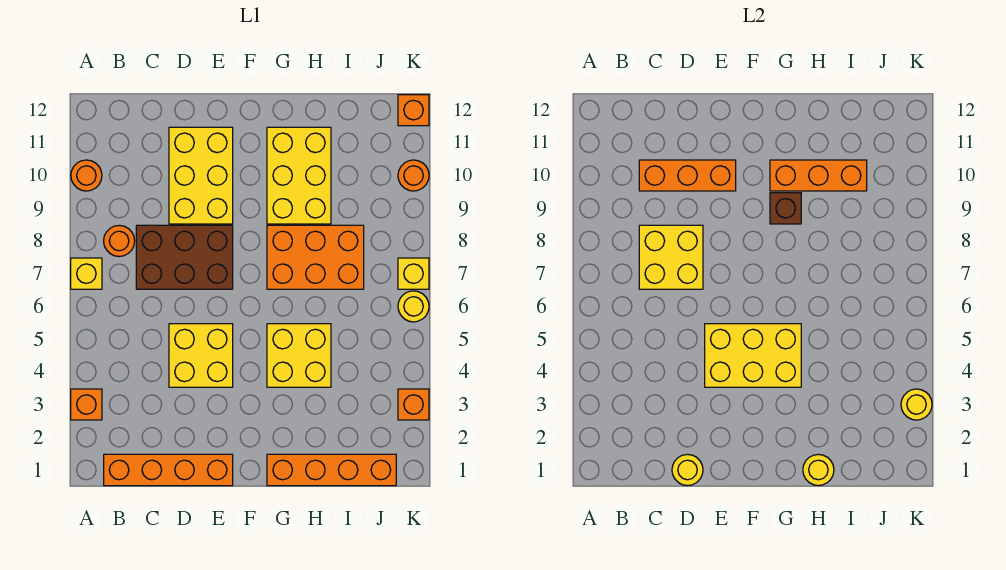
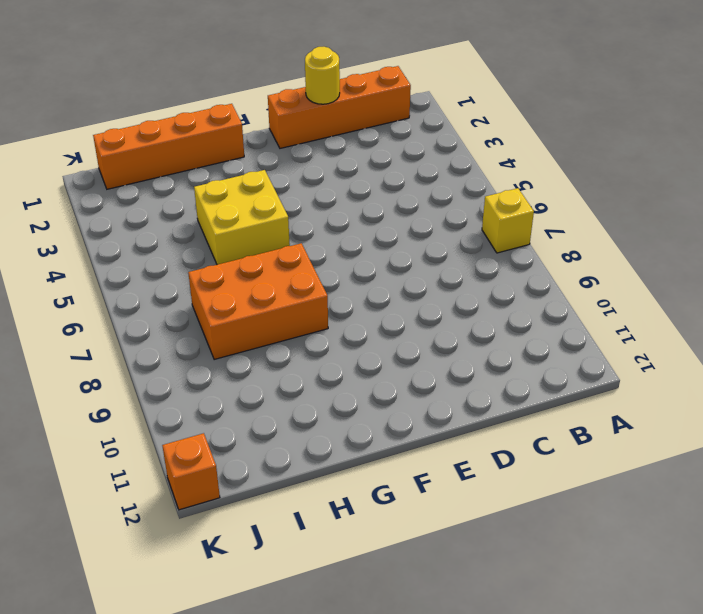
none -> orange 1x1 brick [71,389,102,420]
none -> orange 1x1 round brick [71,160,102,191]
none -> orange 1x1 round brick [104,225,135,257]

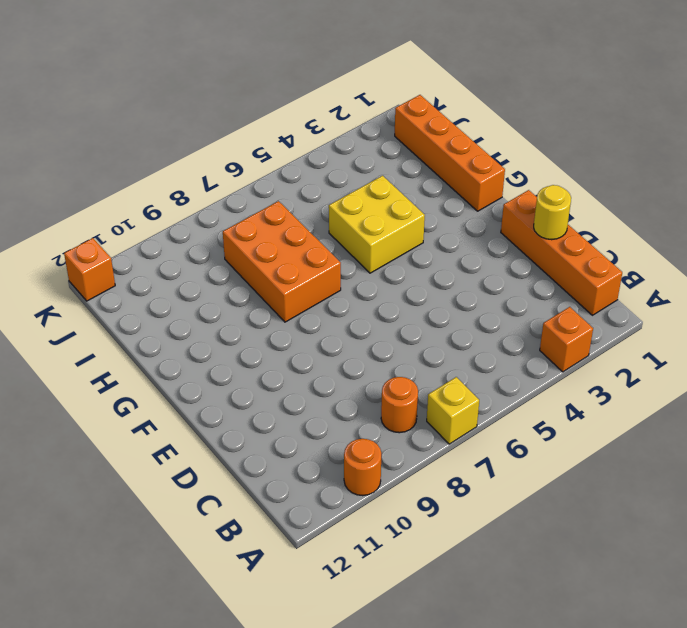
none -> brown 2x3 brick [136,225,233,289]
none -> yellow 2x2 brick [169,324,233,387]
none -> yellow 2x3 brick [169,127,233,224]

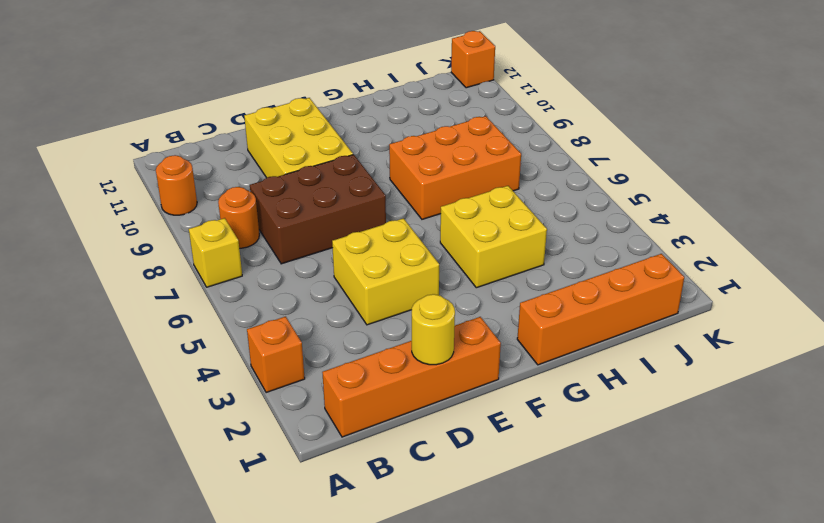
none -> yellow 2x3 brick [267,127,331,224]
none -> orange 1x1 brick [398,389,429,420]
none -> yellow 1x1 round brick [398,291,429,322]

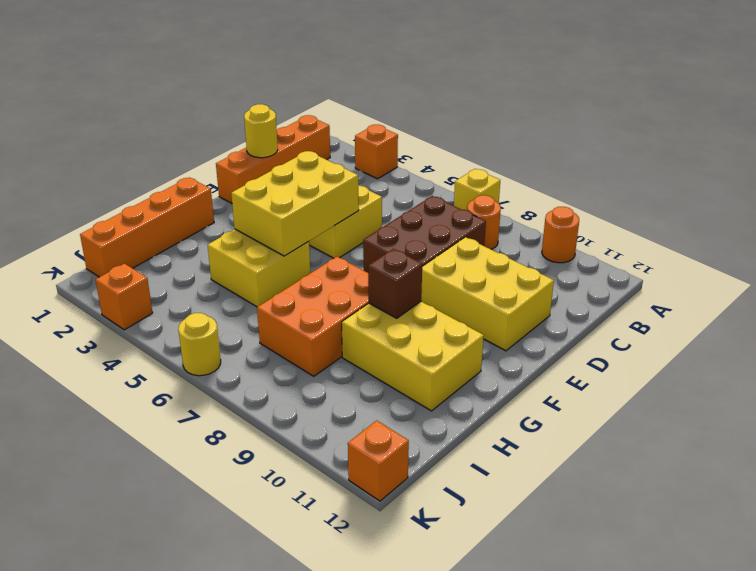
none -> yellow 1x1 brick [398,258,429,289]
none -> orange 1x1 round brick [398,160,429,191]
none -> yellow 2x2 brick [639,225,703,289]

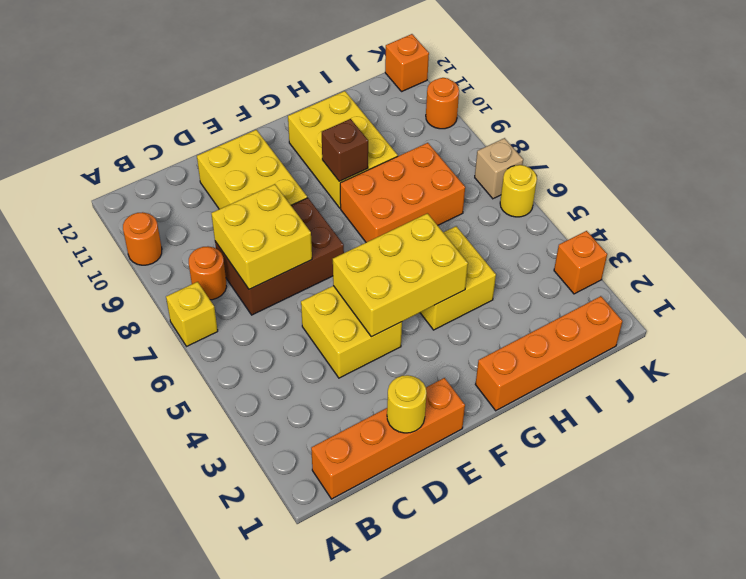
tan 1x1 brick [475,138,523,199] -> yellow 1x1 brick [398,258,429,289]
none -> orange 1x1 brick [71,389,102,420]
none -> orange 1x3 brick [639,160,736,191]
none -> orange 1x3 brick [770,160,867,191]

